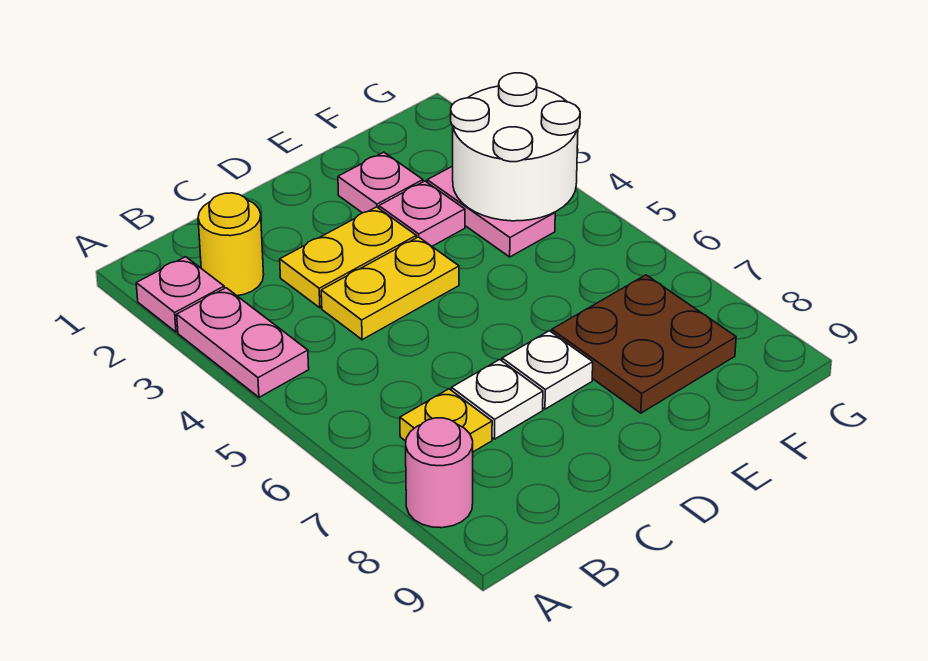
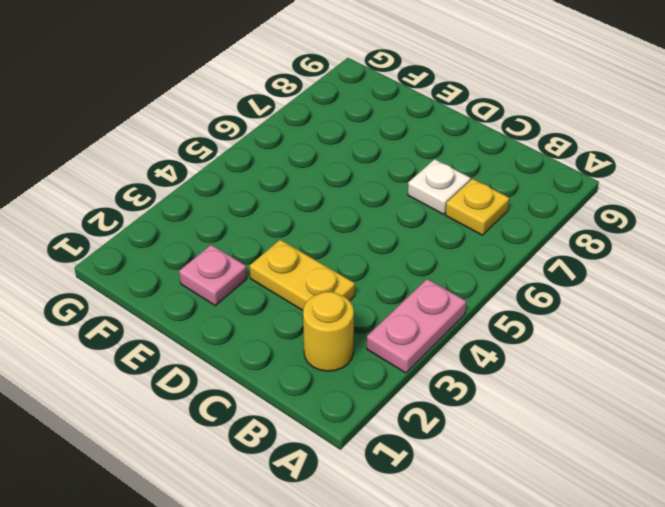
none -> pink 1x1 plate [136,257,224,332]
none -> pink 1x1 round brick [406,418,473,528]
none -> yellow 1x2 plate [321,237,459,340]

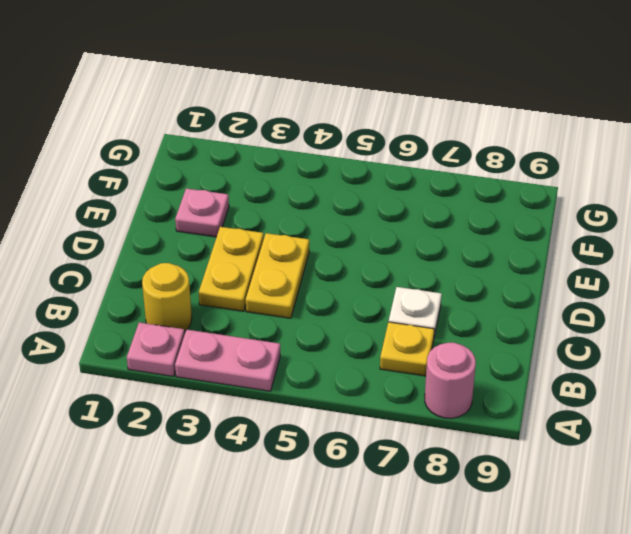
none -> white 1x1 plate [502,331,593,409]
none -> pink 1x1 plate [379,181,465,246]
none -> brown 2x2 plate [552,275,736,413]

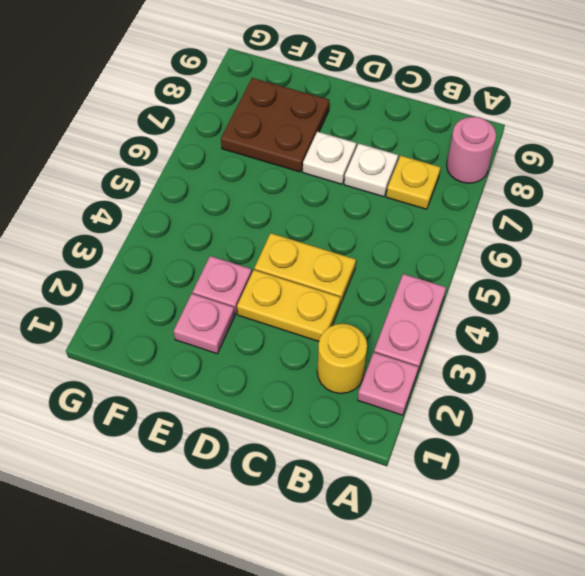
none -> pink 1x2 plate [427,166,555,257]
none -> white 2x2 round brick [451,73,580,221]

